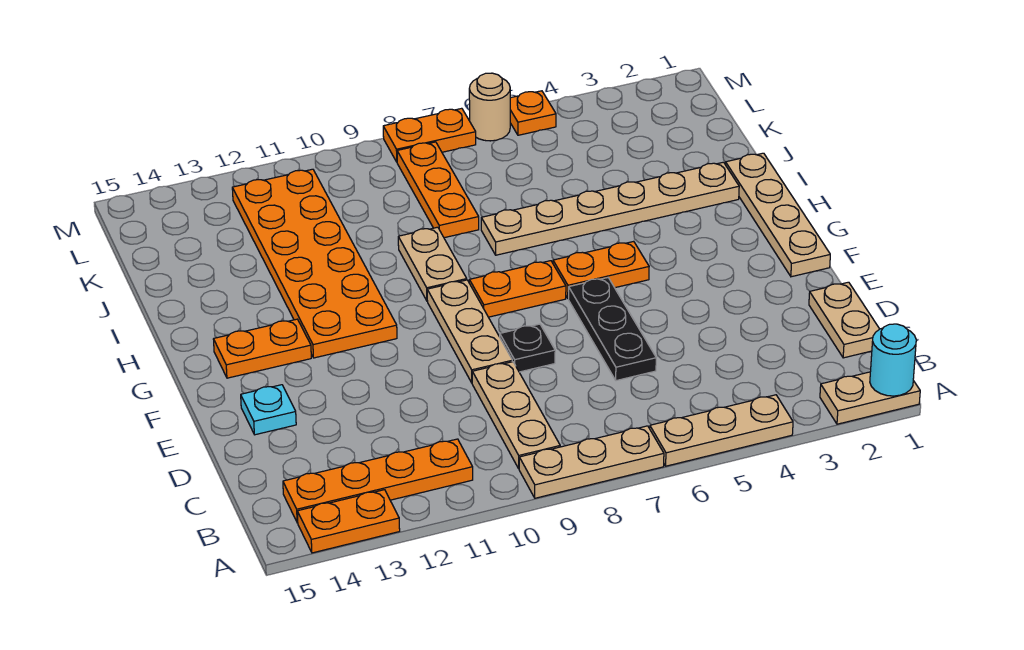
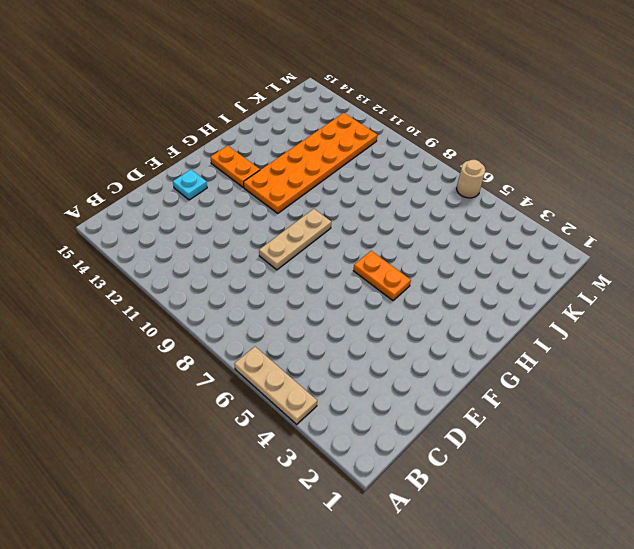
none -> tan 1x2 plate [820,372,920,424]
none -> tan 1x3 plate [519,426,664,498]
none -> orange 1x2 plate [297,490,400,553]

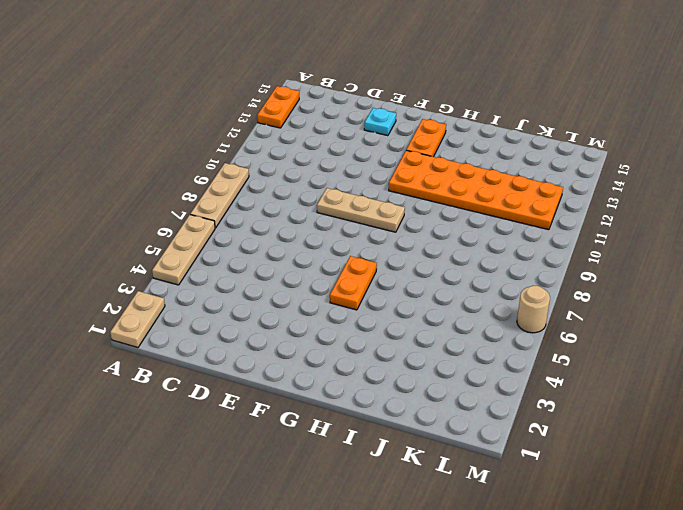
none -> tan 1x3 plate [472,362,560,469]
none -> orange 1x4 plate [283,439,473,523]
none -> tan 1x2 plate [809,282,879,358]

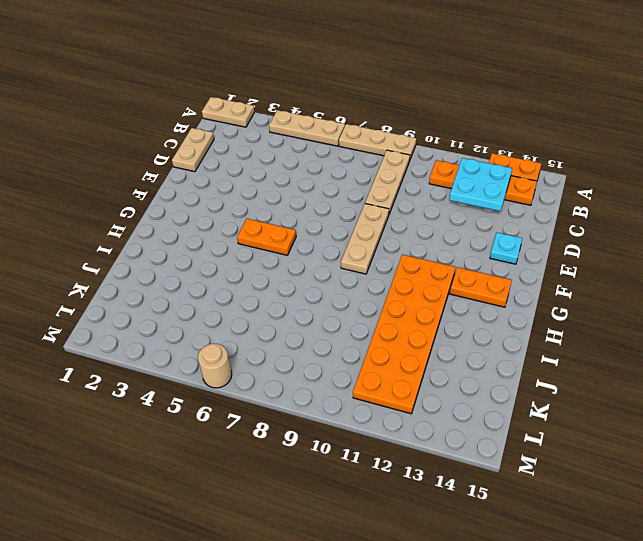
cyan 2x2 plate [449,158,512,211] -> none
none -> black 1x3 plate [569,278,656,381]
none -> black 1x1 plate [500,324,555,372]
none -> tan 1x4 plate [726,153,830,277]

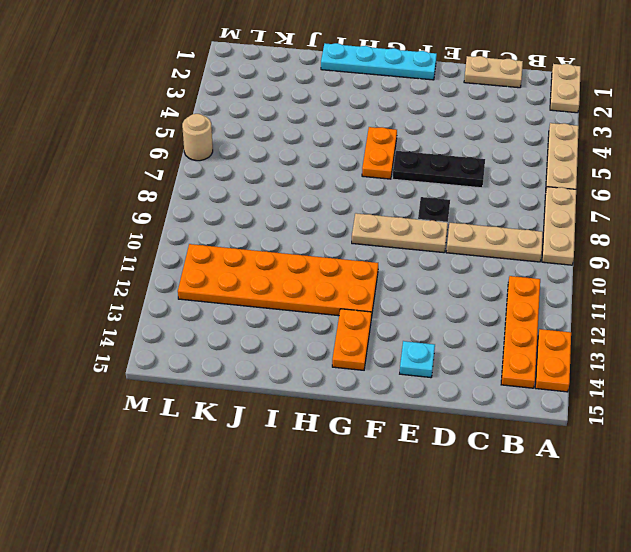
cyan 1x4 plate [321,43,437,80] -> tan 1x4 plate [726,153,830,277]
none -> orange 1x2 plate [469,261,566,317]
none -> tan 1x2 plate [398,227,467,300]
none -> tan 1x6 plate [481,162,739,255]

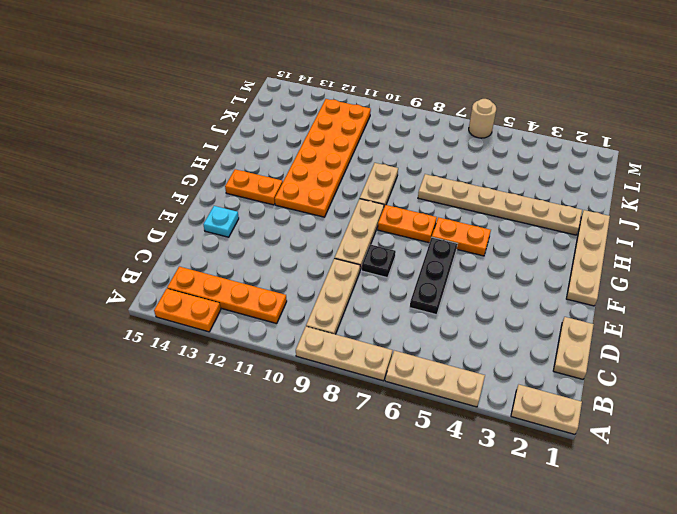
none -> orange 1x3 plate [397,142,479,238]
none -> orange 1x1 plate [510,91,556,135]
none -> orange 1x2 plate [383,108,476,162]

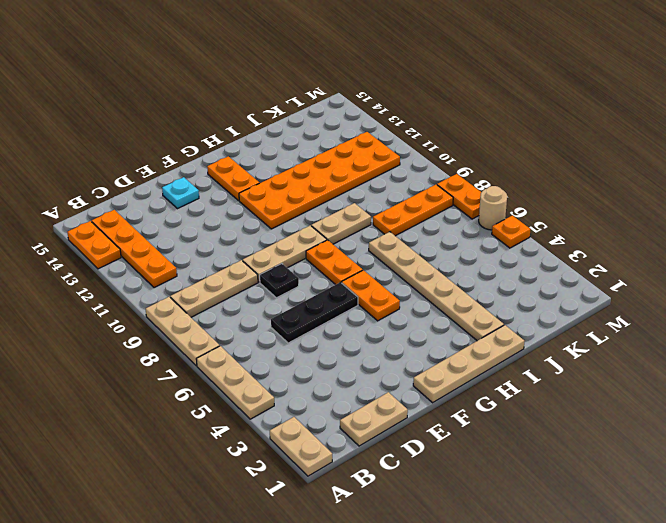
none -> cyan 1x1 round brick [870,324,916,396]

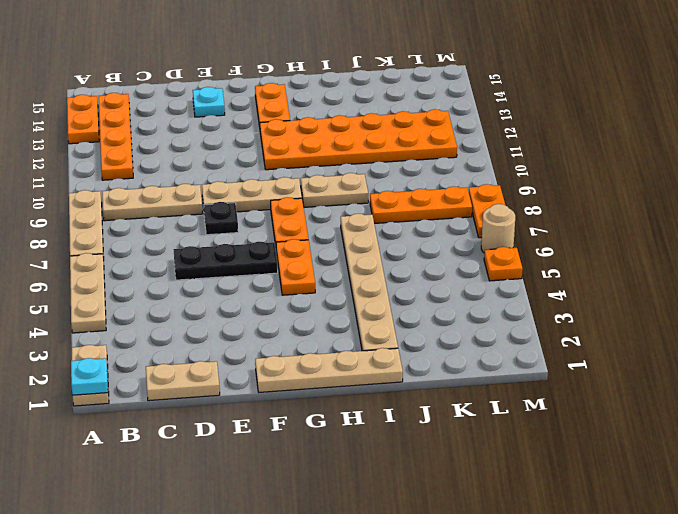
cyan 1x1 plate [71,358,108,395] -> cyan 1x1 round brick [870,324,916,396]

